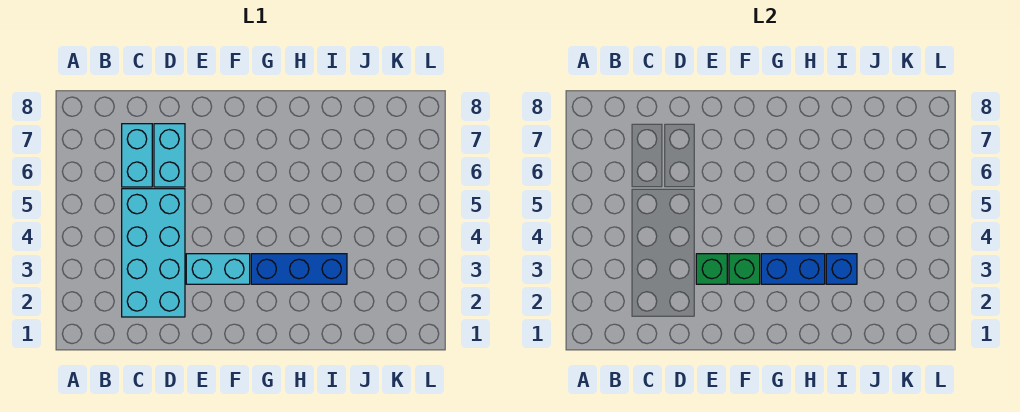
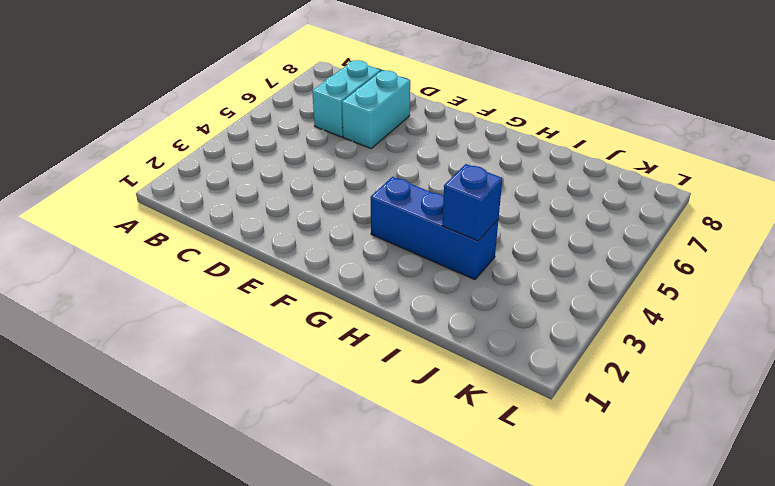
none -> cyan 2x4 brick [122,189,185,317]
none -> cyan 1x2 brick [186,254,250,284]

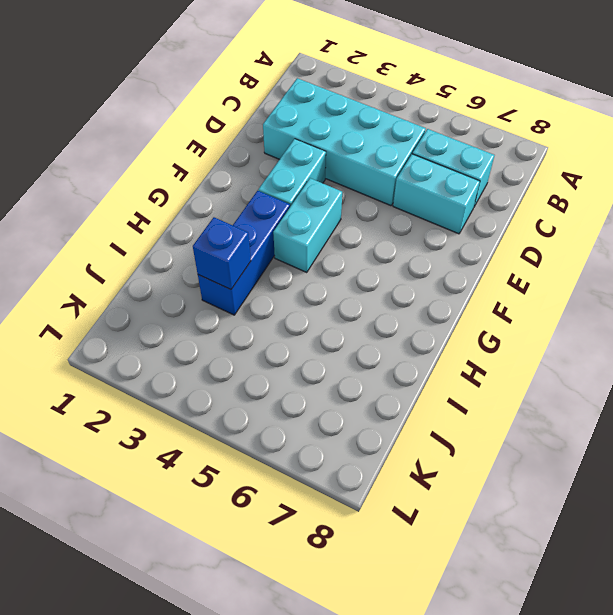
cyan 1x2 brick [273,178,342,272] -> none
none -> green 1x1 brick [696,254,727,284]
none -> green 1x1 brick [729,254,760,284]

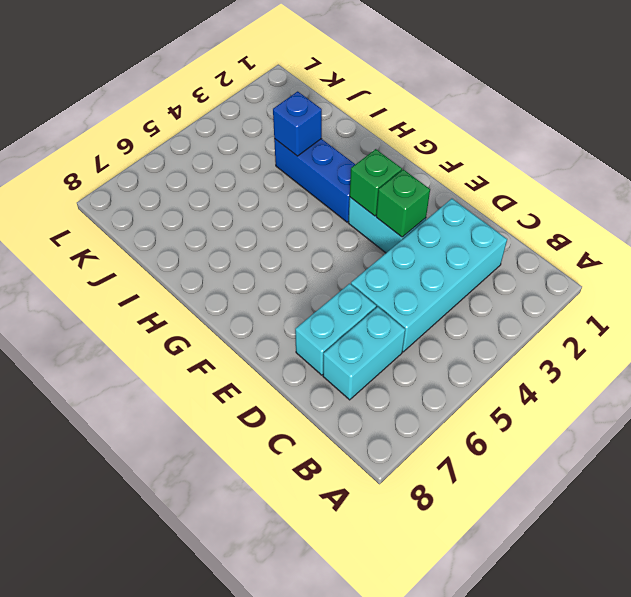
none -> blue 1x2 brick [761,254,825,284]

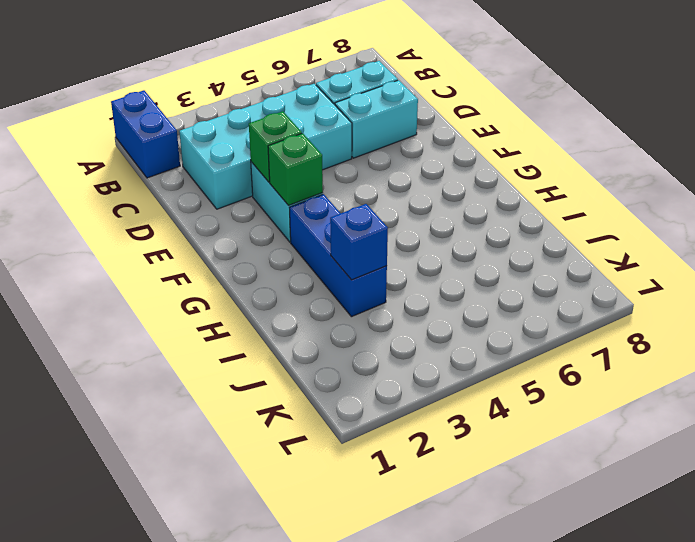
blue 1x2 brick [111,90,180,178] -> blue 1x2 brick moved to [761,254,825,284]

